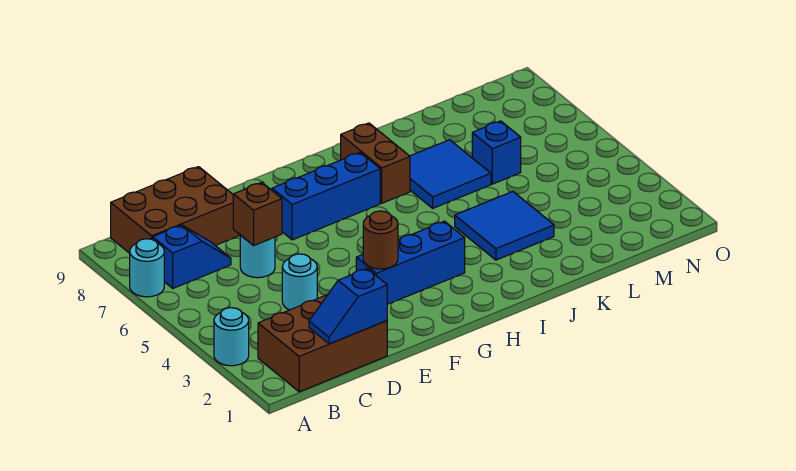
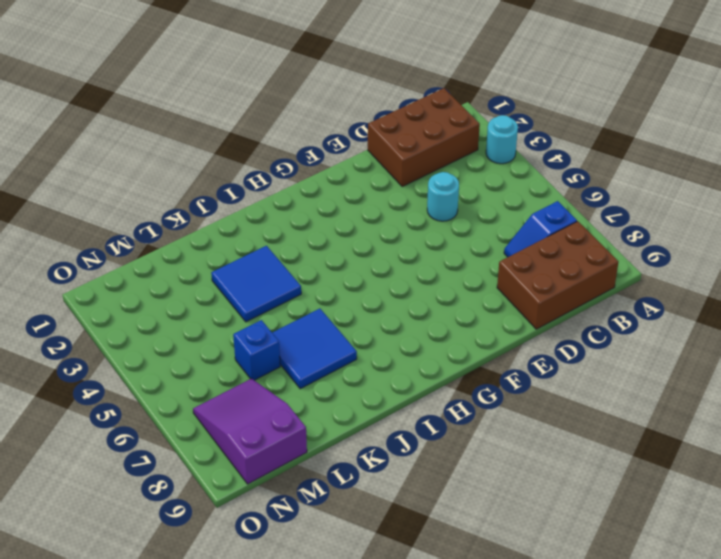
purple 2x3 slope [193,379,307,484] -> none
none -> cyan 1x1 round brick [130,239,164,297]
none -> cyan 1x1 round brick [240,235,275,278]
none -> blue 1x3 brick [356,221,465,304]

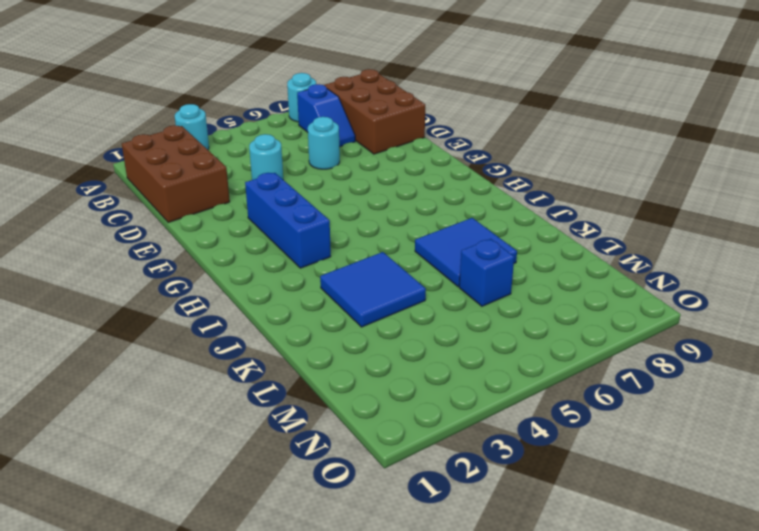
none -> blue 1x3 brick [272,153,380,240]
none -> brown 1x2 brick [341,123,410,203]
none -> blue 1x2 slope [309,269,387,344]

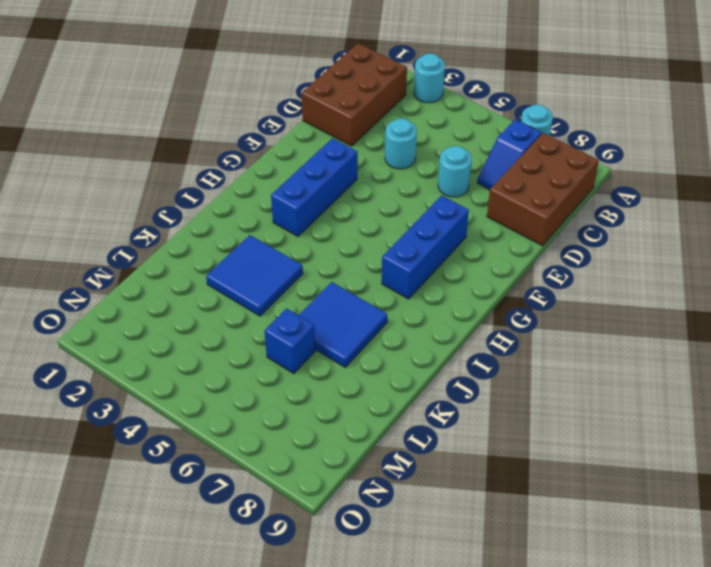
none -> brown 1x2 brick [341,123,410,203]
none -> blue 1x2 slope [309,269,387,344]
none -> brown 1x1 brick [233,182,282,245]

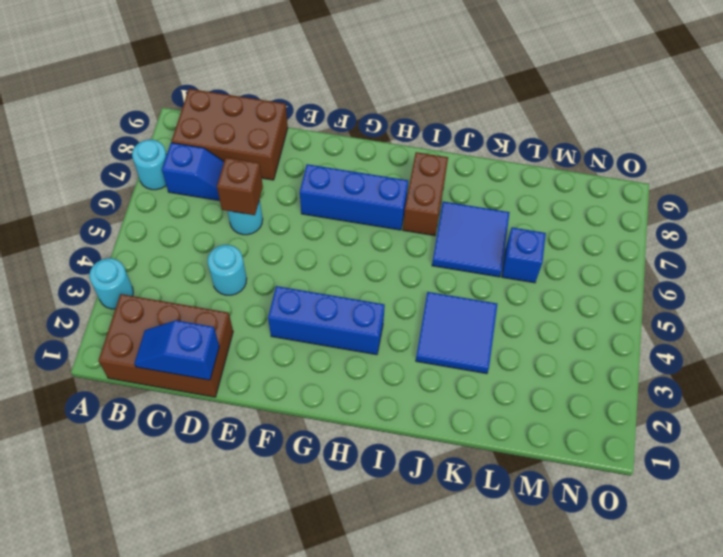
none -> brown 1x1 round brick [363,211,398,269]

